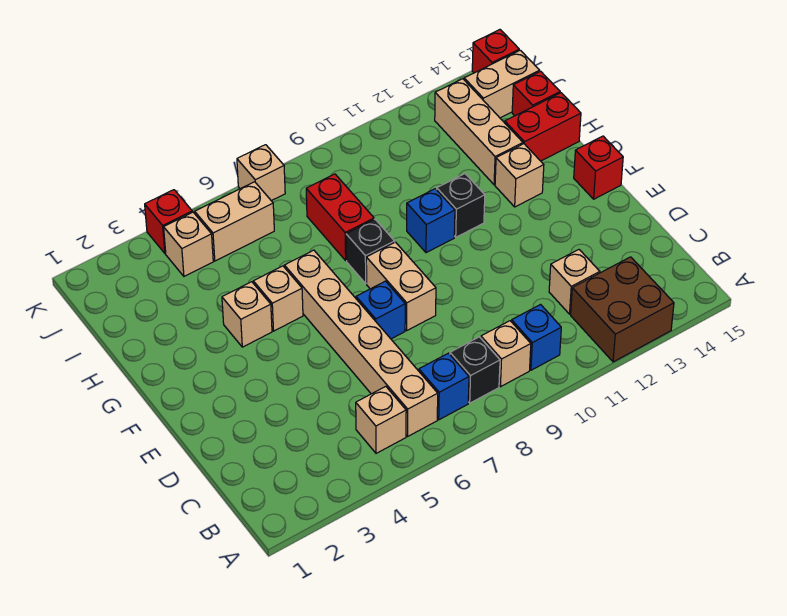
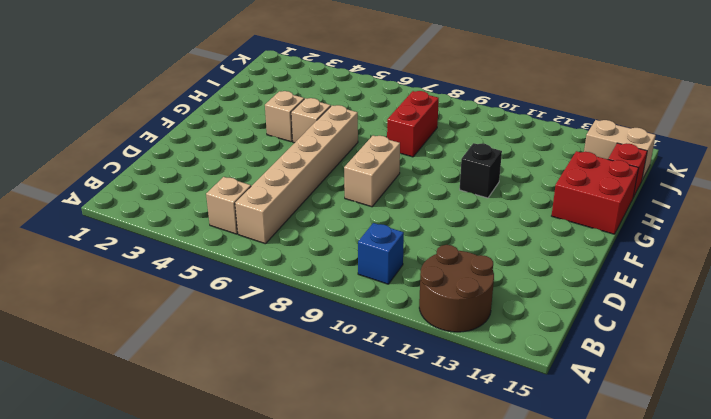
brown 2x2 round brick [419,245,494,332] -> brown 2x2 brick [571,257,674,362]
red 2x2 brick [552,151,638,234] -> red 1x2 brick [505,93,581,161]
none -> blue 1x1 brick [419,353,469,420]
none -> black 1x1 brick [450,337,500,403]
none -> tan 1x1 brick [481,321,531,387]

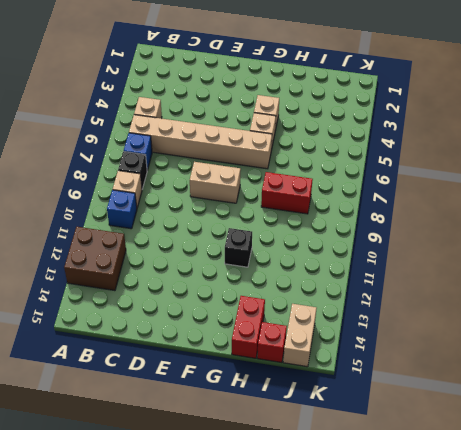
none -> tan 1x1 brick [549,250,600,314]
none -> blue 1x1 brick [356,281,405,339]
none -> red 1x1 brick [574,136,623,199]

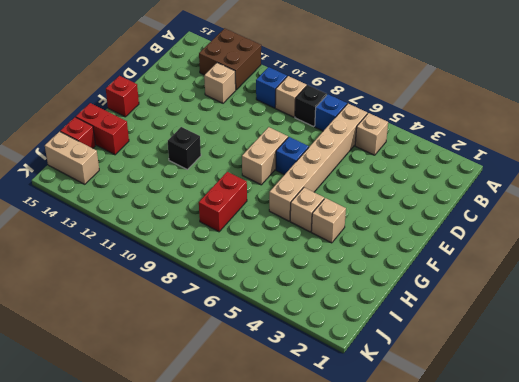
none -> black 1x1 brick [346,219,395,283]
none -> blue 1x1 brick [407,189,455,253]
none -> tan 1x1 brick [495,144,544,207]

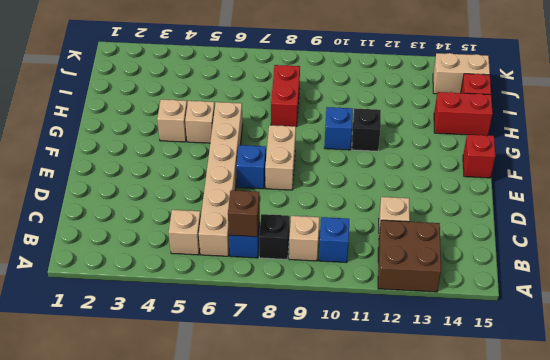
brown 1x1 brick [228,190,260,237] -> none
none -> black 1x1 brick [346,219,395,283]
none -> tan 1x1 brick [495,144,544,207]
none -> tan 1x3 brick [435,79,523,185]

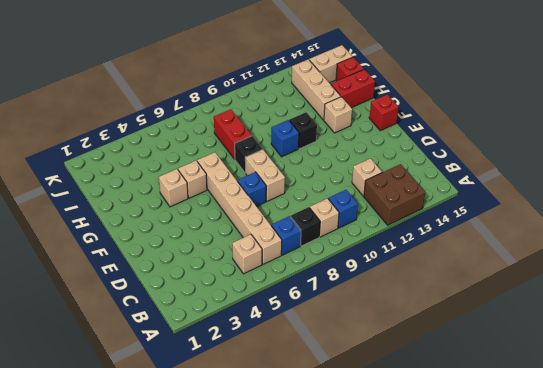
none -> tan 1x1 brick [164,212,213,276]
none -> tan 1x2 brick [195,182,274,261]
none -> red 1x1 brick [145,190,192,253]

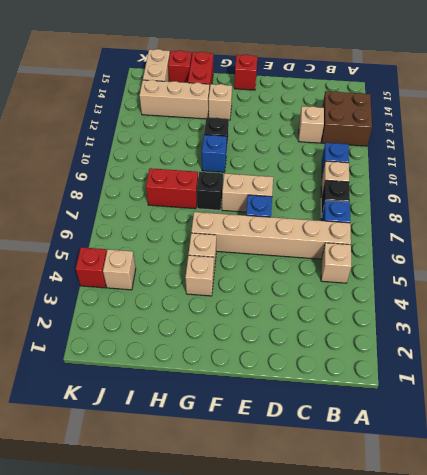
none -> tan 1x2 brick [195,182,274,261]
none -> tan 1x1 brick [237,145,285,201]
none -> red 1x1 brick [472,30,519,73]

